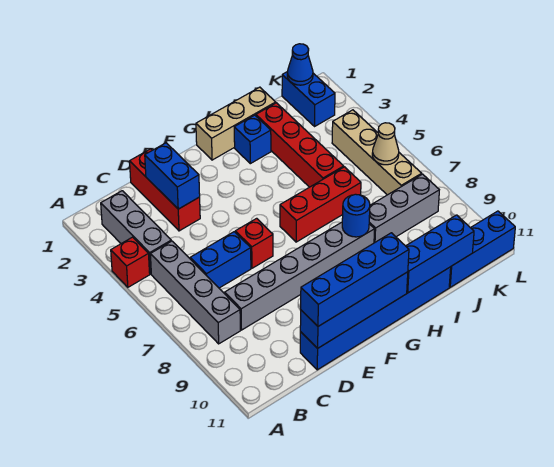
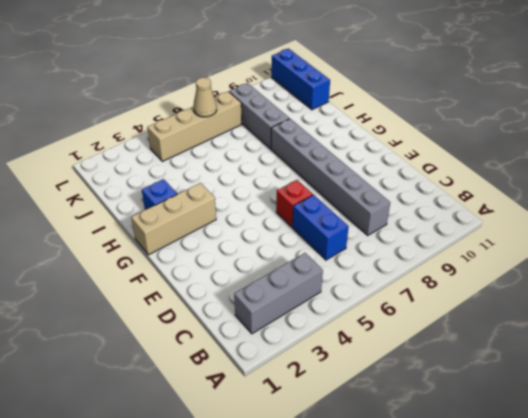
tan 1x3 brick [131,183,216,255] -> tan 1x3 brick turned to [196,87,276,160]
none -> red 1x1 brick [111,237,150,287]
none -> grey 1x4 brick [150,241,240,344]
none -> red 1x3 brick [130,149,200,231]

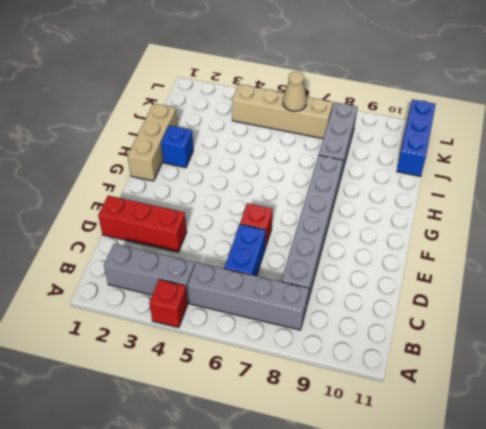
none -> blue 1x6 brick [300,267,451,370]
none -> red 1x3 brick [280,167,361,242]
none -> red 1x4 brick [256,103,344,187]

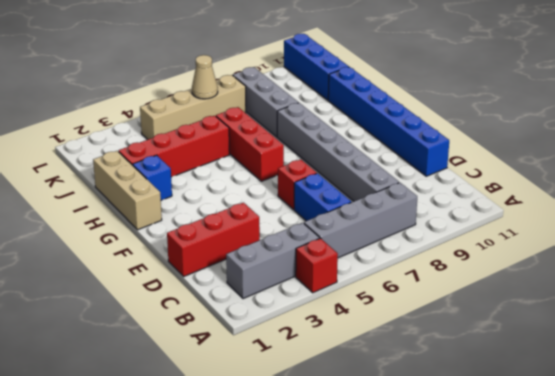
none -> blue 1x2 brick [282,71,335,126]
none -> blue 1x2 brick [145,143,200,209]
none -> blue 1x4 brick [300,272,408,348]

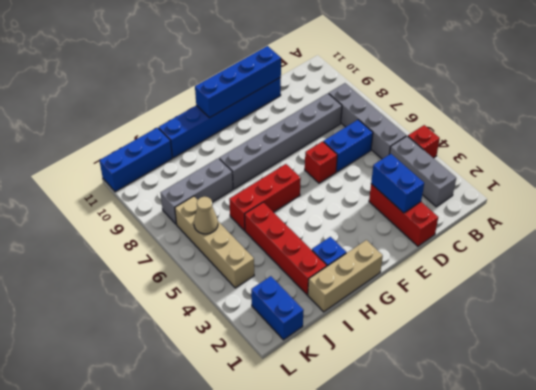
none -> blue 1x1 round brick [342,194,370,237]
none -> blue 1x3 brick [406,215,474,293]
none -> blue 1x1 cone [287,44,313,85]

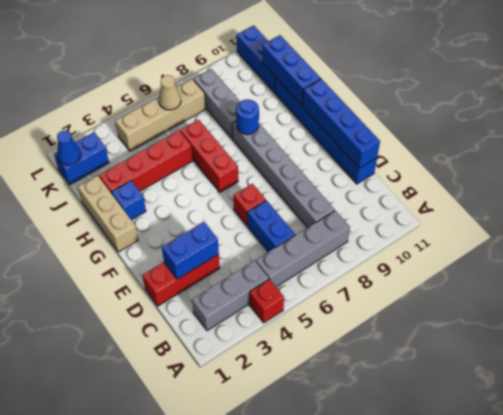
none -> blue 1x4 brick [301,233,409,326]

